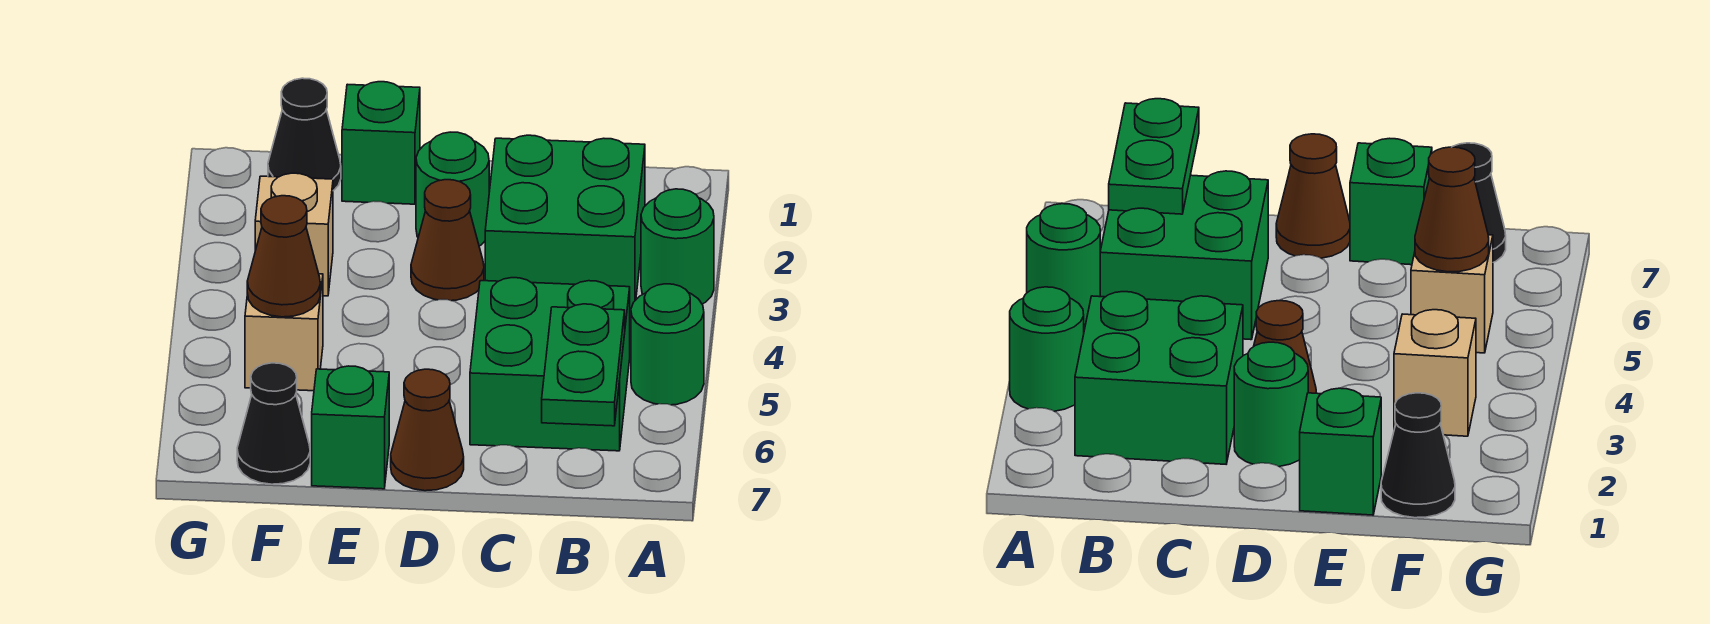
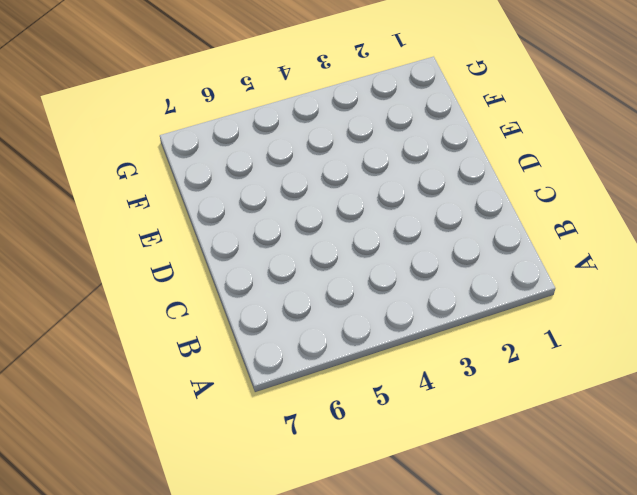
none -> green 1x1 round brick [641,189,714,304]
none -> green 1x1 round brick [631,284,704,405]
none -> green 2x2 brick [485,135,645,309]

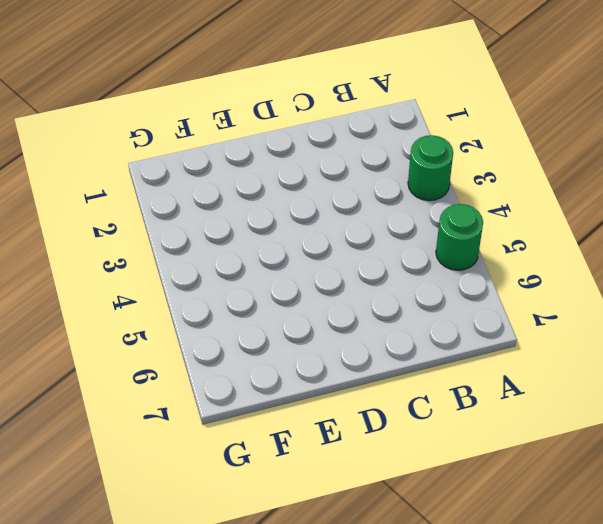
none -> green 2x2 brick [485,135,645,309]
none -> green 2x2 brick [470,278,630,451]
none -> green 1x1 round brick [416,132,489,246]

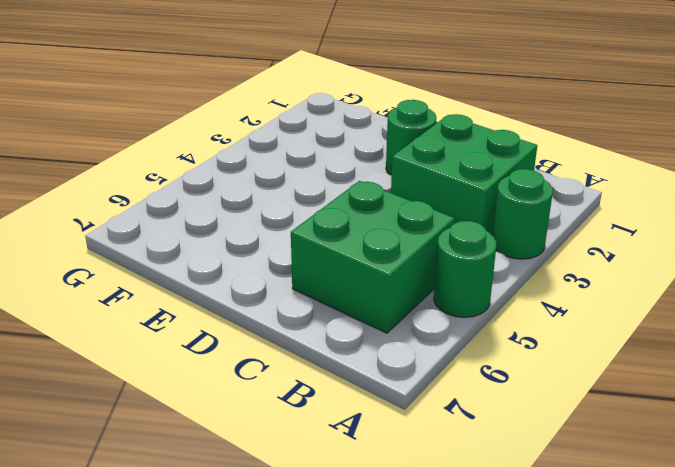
none -> brown 1x1 cone [411,180,484,301]
none -> brown 1x1 cone [391,369,464,491]
none -> green 1x1 brick [342,82,420,204]

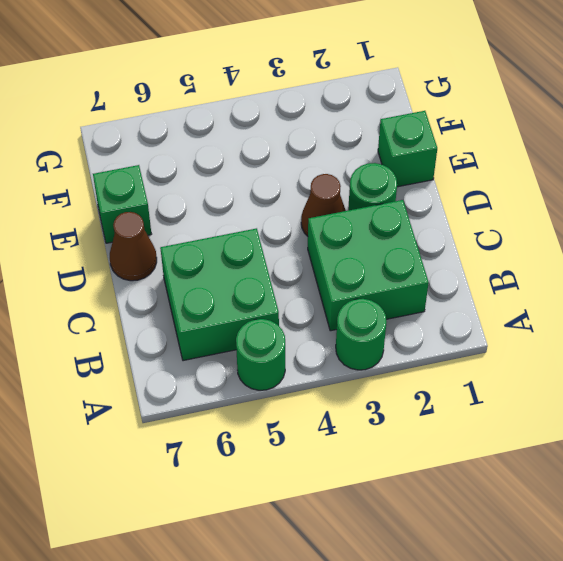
none -> black 1x1 cone [268,78,341,191]
none -> tan 1x1 brick [255,173,333,296]
none -> tan 1x1 brick [245,274,323,391]

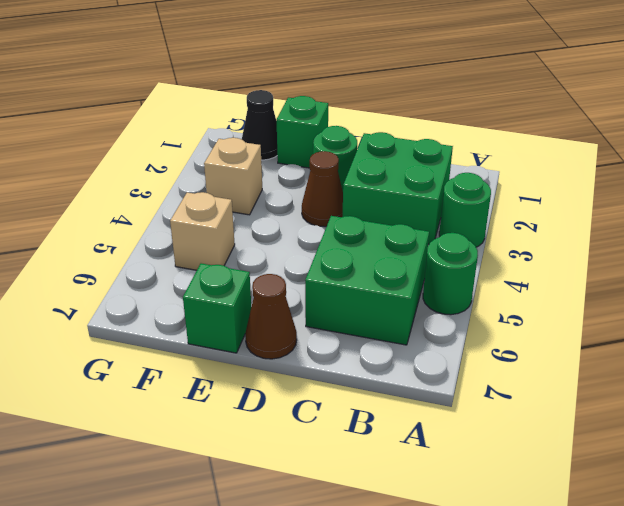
none -> black 1x1 cone [237,363,310,484]
none -> green 1x2 plate [542,304,625,426]
none -> brown 1x1 cone [247,196,320,317]

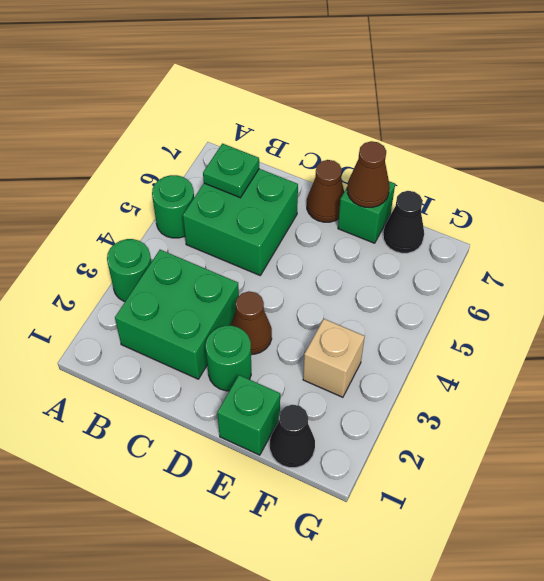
green 1x1 plate [203,144,259,198] -> green 1x2 plate [542,304,625,426]
brown 1x1 cone [347,141,390,207] -> brown 1x1 cone moved to [247,196,320,317]
none -> tan 1x1 brick [245,274,323,391]

